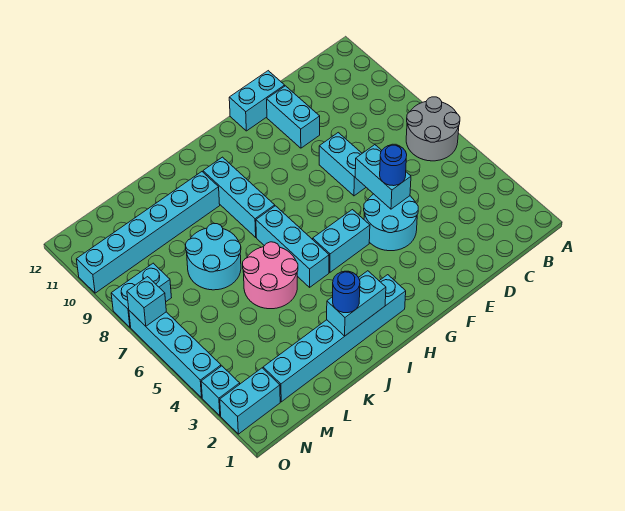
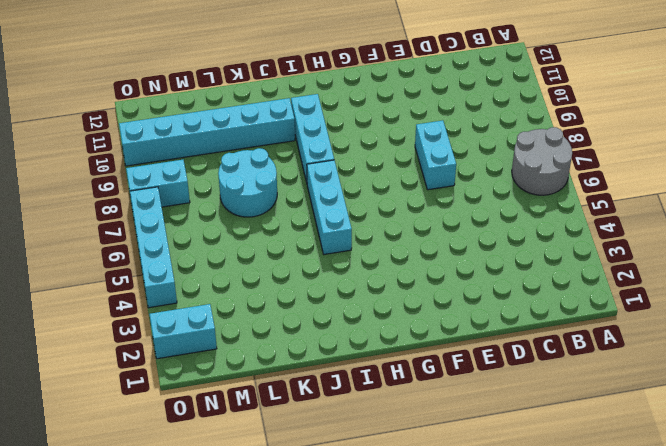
none -> cyan 2x2 round brick [364,194,418,251]
none -> cyan 1x2 brick [267,86,320,148]
none -> cyan 1x2 brick [229,71,285,131]

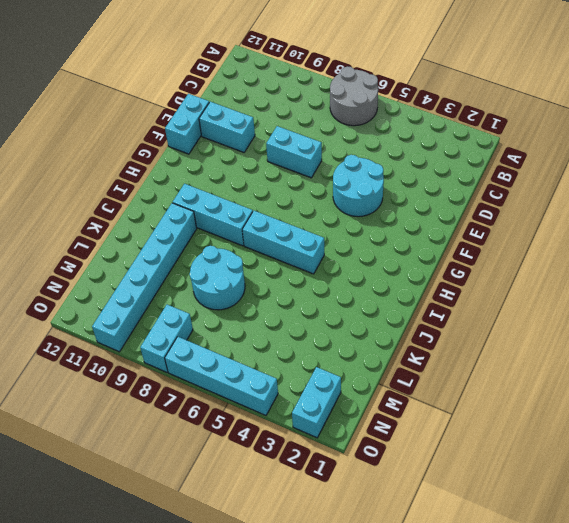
none -> cyan 1x2 brick [313,210,370,272]
none -> cyan 1x6 brick [263,275,406,402]
none -> pink 2x2 round brick [243,242,298,309]

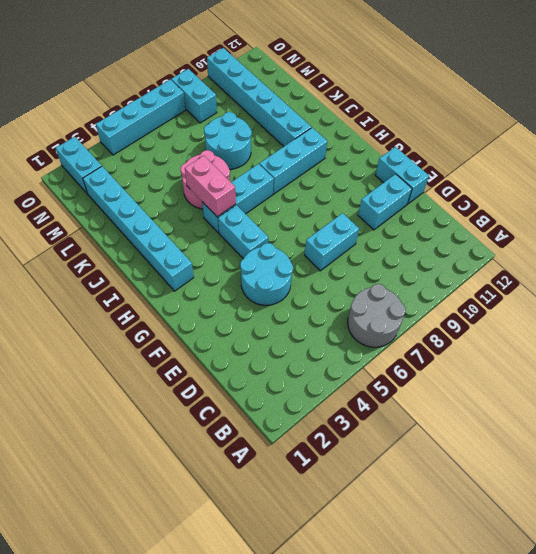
pink 1x2 brick [185,156,236,217] -> none
none -> cyan 1x1 brick [201,366,240,416]
none -> cyan 1x2 brick [355,145,411,209]
none -> cyan 1x2 brick [327,271,386,336]

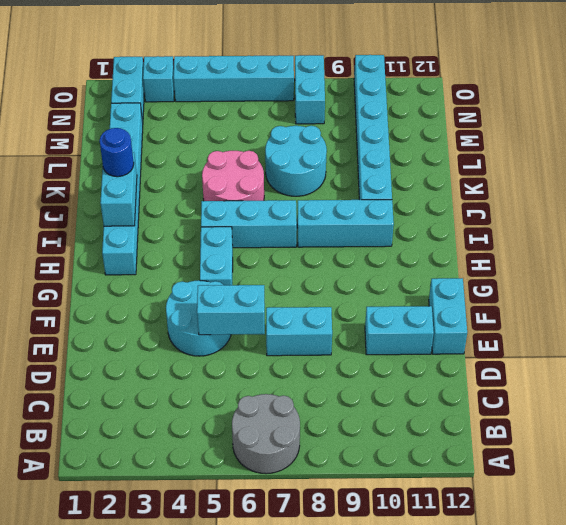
none -> cyan 1x1 brick [127,277,166,326]
none -> blue 1x1 round brick [380,145,407,186]

